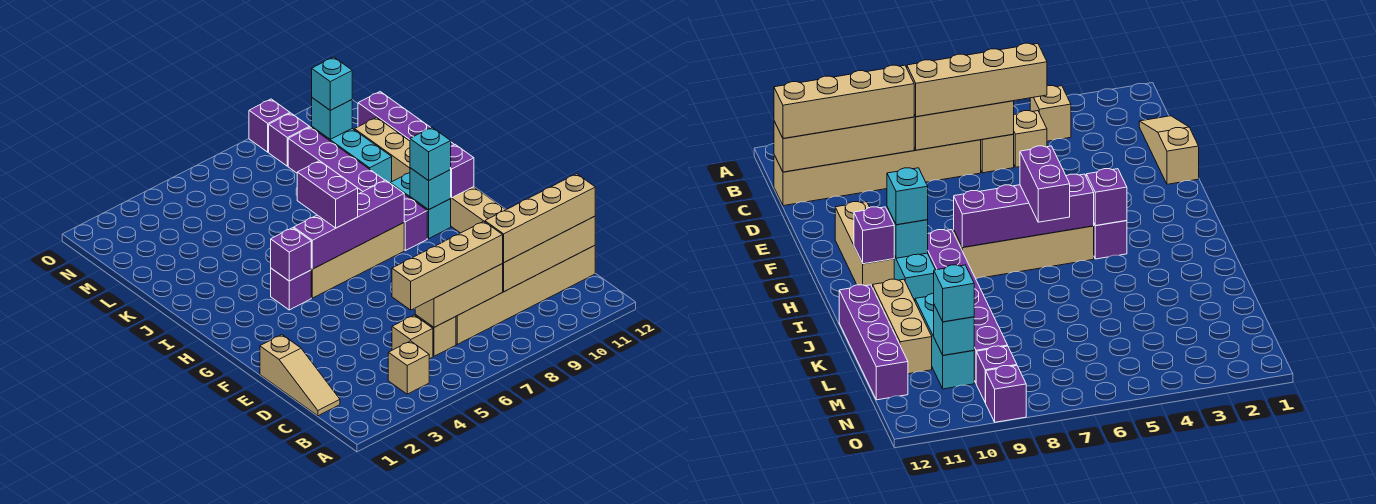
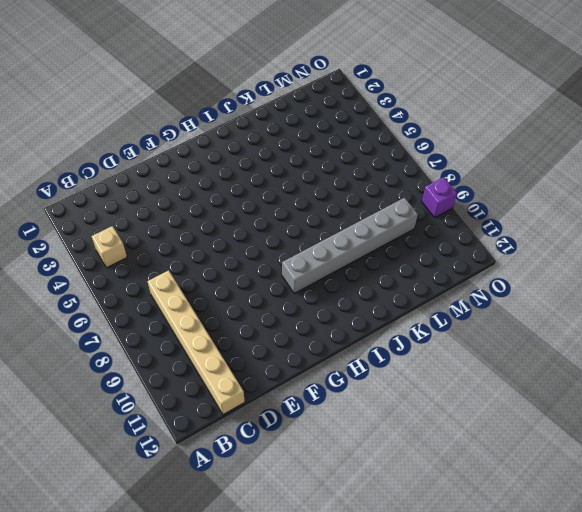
grey 1x6 brick [282,198,418,293] -> purple 1x6 brick [288,127,427,250]
none -> tan 1x3 slope [260,335,340,416]
none -> tan 1x1 brick [392,315,433,359]
none -> tan 1x1 brick [415,315,456,356]

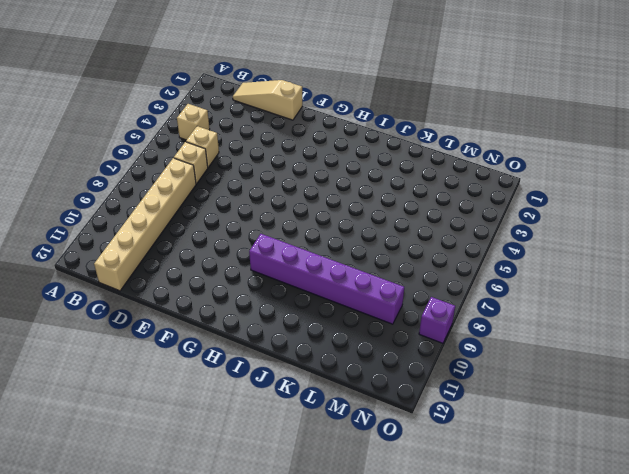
none -> tan 1x3 brick [451,187,506,233]
none -> purple 1x1 brick [271,268,311,310]
none -> tan 1x4 brick [311,223,404,298]

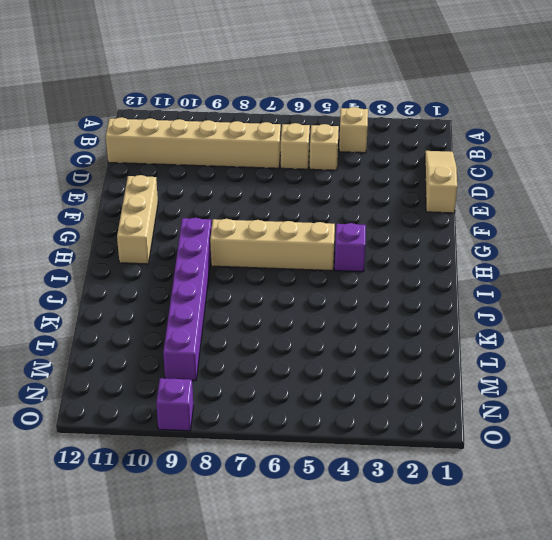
none -> cyan 1x2 brick [390,173,451,239]
none -> tan 1x3 brick [354,117,410,181]
none -> purple 1x4 brick [358,92,454,146]

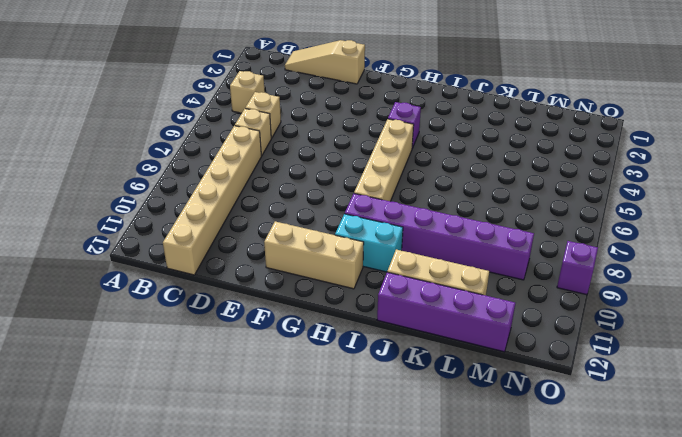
none -> cyan 1x3 brick [312,127,392,183]
none -> purple 1x1 brick [269,113,310,166]
none -> tan 1x3 brick [415,264,503,327]

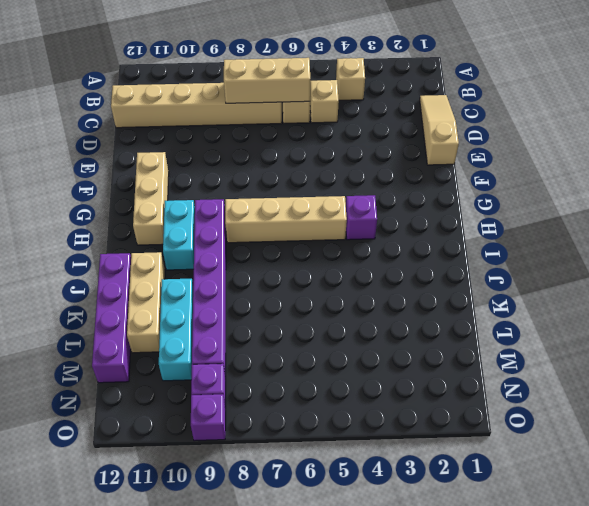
none -> tan 1x4 brick [502,216,595,292]
none -> purple 1x1 brick [271,228,311,281]
none -> purple 1x4 brick [294,180,404,269]

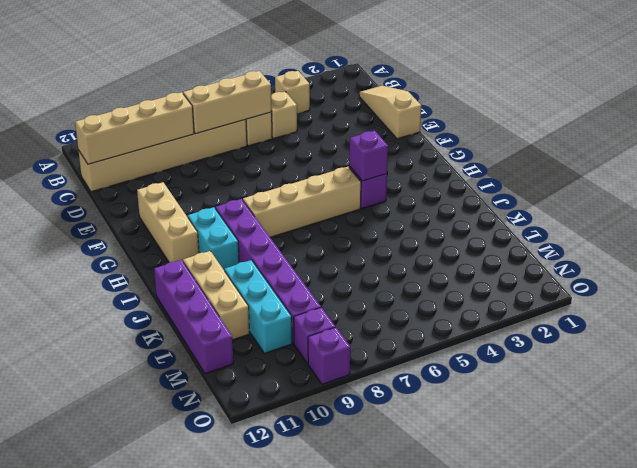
none -> purple 1x4 brick [294,180,404,269]
none -> cyan 1x1 brick [410,168,451,210]
none -> purple 1x1 brick [450,145,474,198]

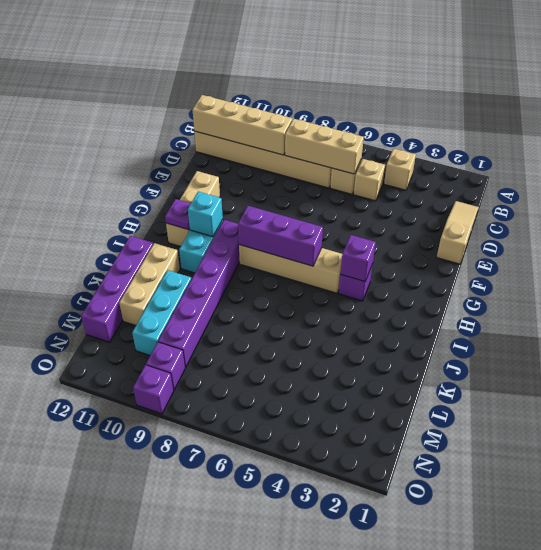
purple 1x3 brick [238,206,323,266] -> purple 1x4 brick [294,180,404,269]
purple 1x1 plate [165,199,191,230] -> purple 1x1 brick [450,145,474,198]
none -> cyan 1x1 brick [312,98,352,139]
none -> tan 1x4 brick [392,221,503,310]
none -> tan 1x4 brick [485,174,595,263]

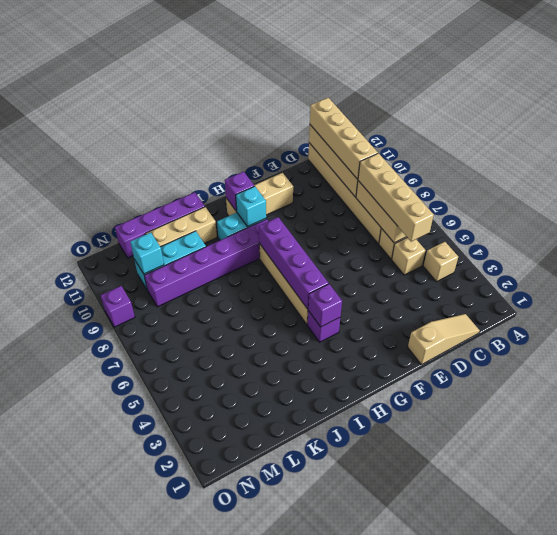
none -> purple 1x1 brick [269,113,310,166]
none -> purple 1x2 brick [297,161,358,228]
none -> cyan 1x1 brick [410,127,451,181]

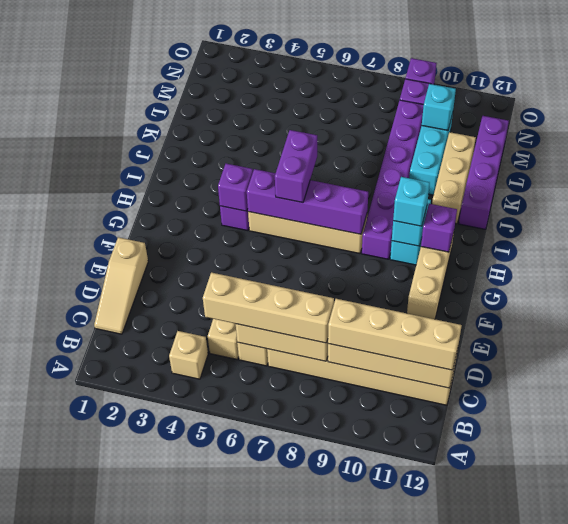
none -> cyan 1x1 brick [312,57,352,110]

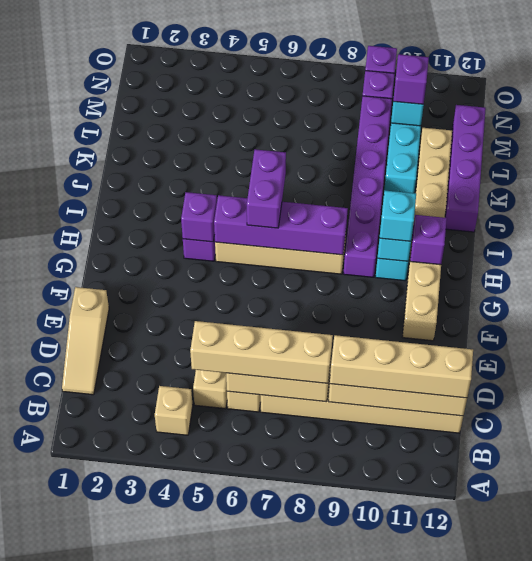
purple 1x1 brick [393,54,429,104] -> cyan 1x1 brick [312,57,352,110]

